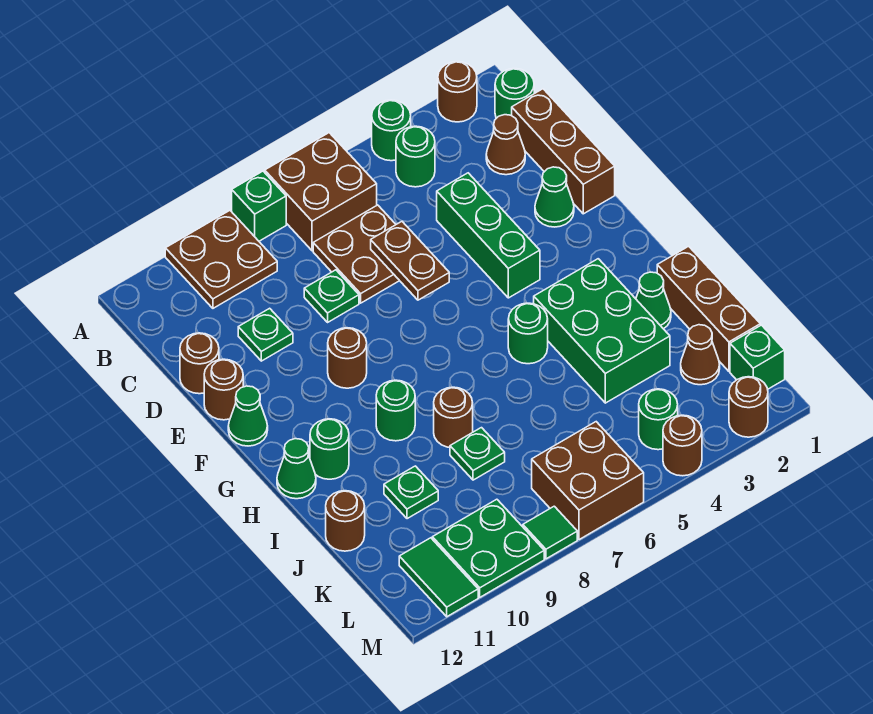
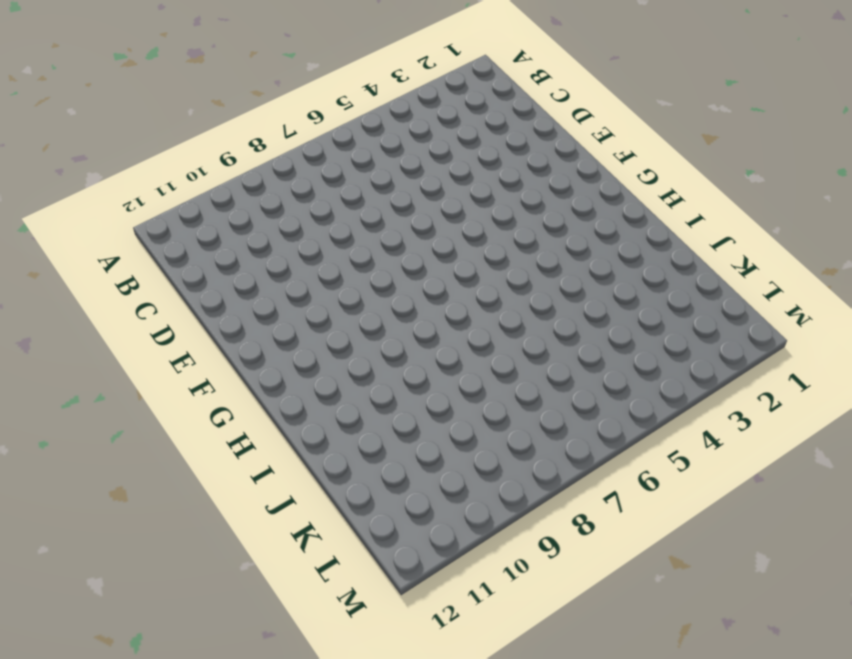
none -> brown 1x1 round brick [438,62,477,122]
none -> green 1x1 round brick [372,100,411,161]
none -> brown 2x2 brick [265,133,377,251]
none -> green 1x1 brick [232,171,286,241]

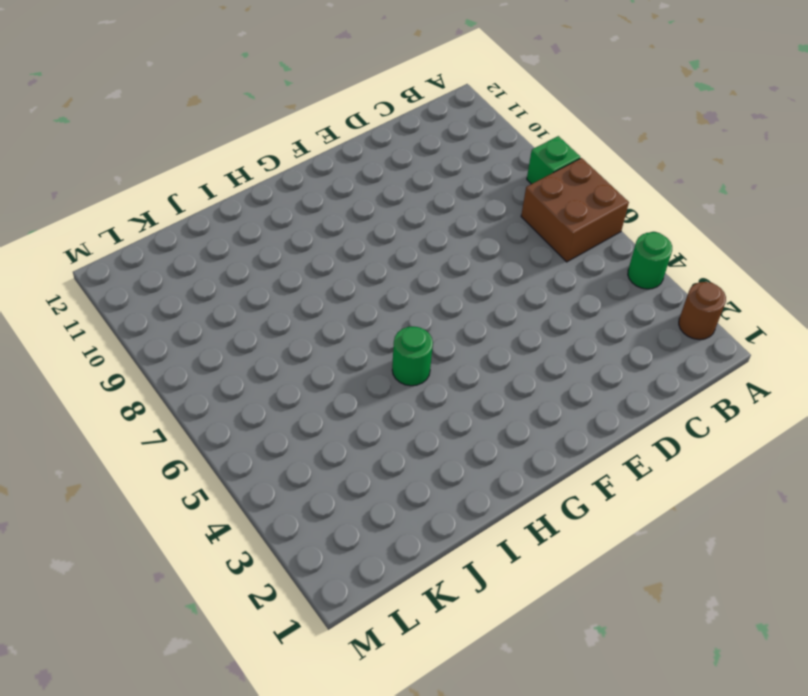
none -> brown 2x2 plate [165,211,277,308]
none -> green 1x1 round brick [495,69,534,118]
none -> green 1x1 round brick [396,126,435,187]
none -> brown 1x3 brick [512,89,615,214]

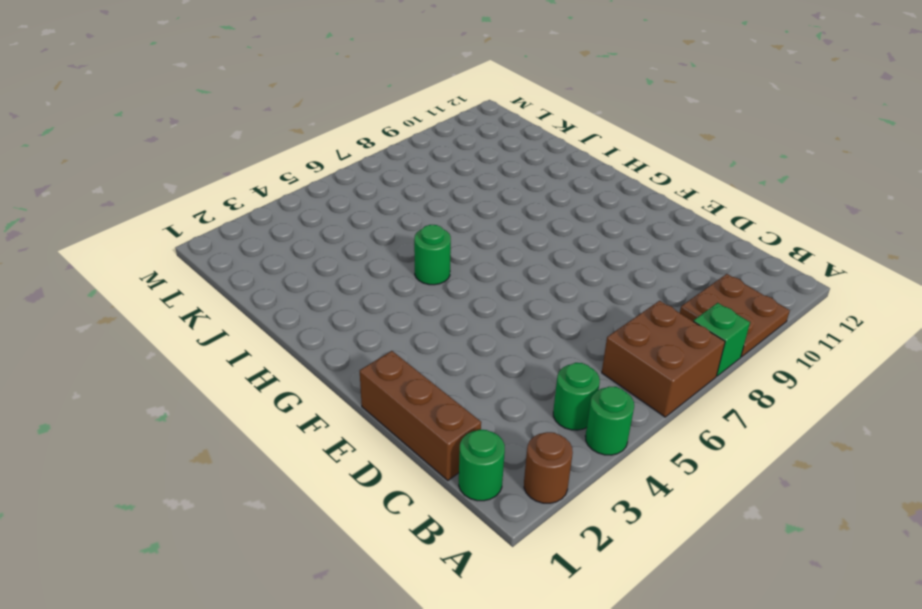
none -> brown 1x1 cone [486,115,525,175]
none -> brown 2x2 plate [313,205,399,303]
none -> green 1x3 brick [437,173,540,298]
none -> green 1x1 plate [304,270,359,322]

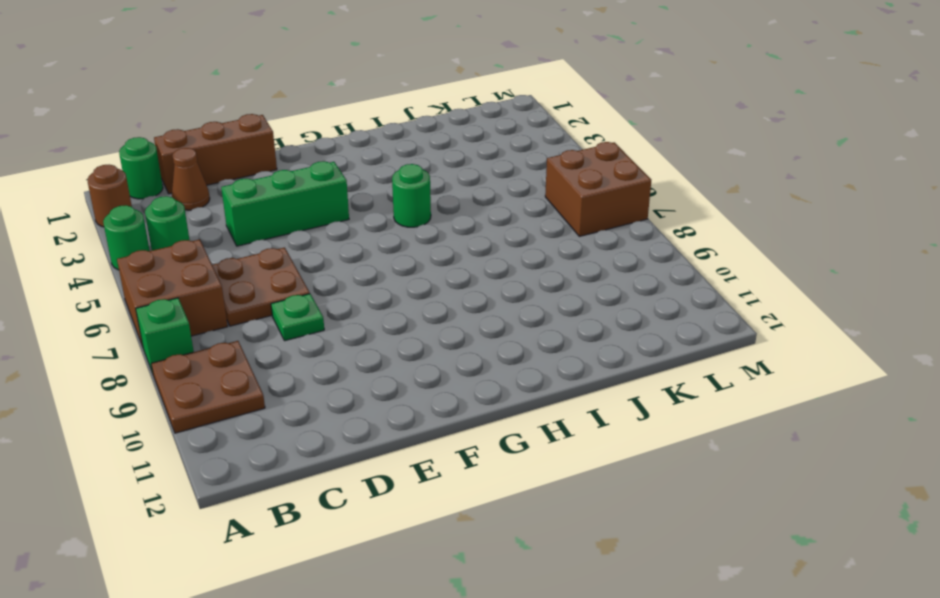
none -> green 1x1 plate [238,308,293,361]
none -> brown 1x1 round brick [180,333,219,394]
none -> green 1x1 cone [535,167,574,227]
none -> brown 1x1 round brick [204,359,243,420]

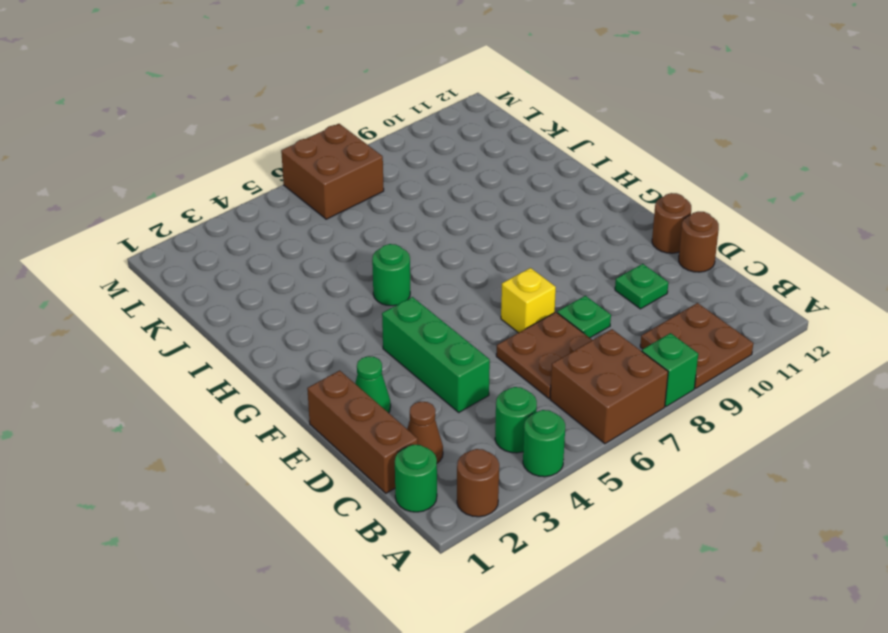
yellow 1x1 brick [501,268,556,333] -> none
none -> brown 1x1 round brick [328,328,367,388]
none -> green 1x1 cone [228,386,268,446]
none -> green 2x3 brick [534,259,670,403]
none -> green 1x1 round brick [376,380,415,441]

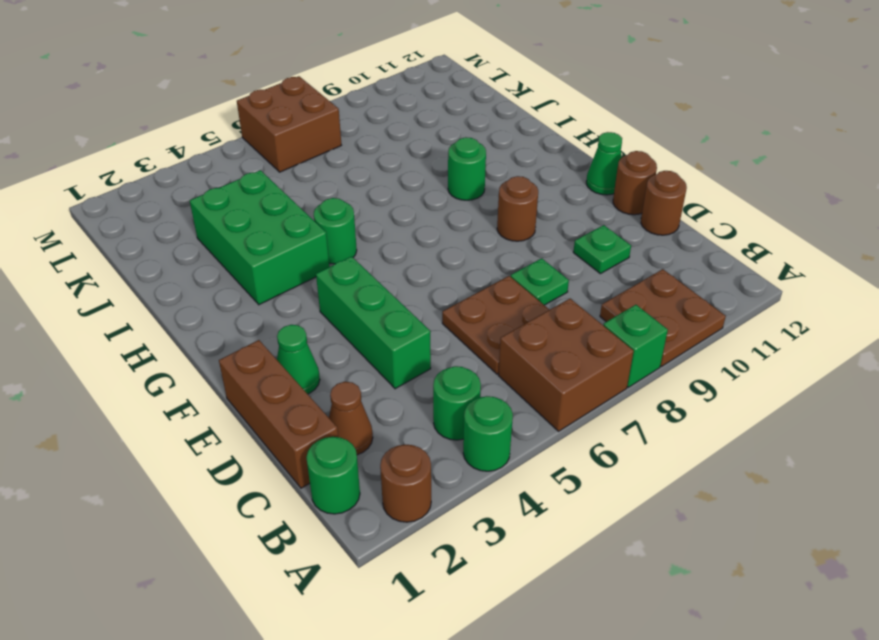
none -> green 1x1 round brick [310,419,349,479]
none -> green 1x1 cone [277,439,316,499]
none -> brown 1x3 brick [657,246,760,371]
none -> green 1x1 cone [636,272,671,329]

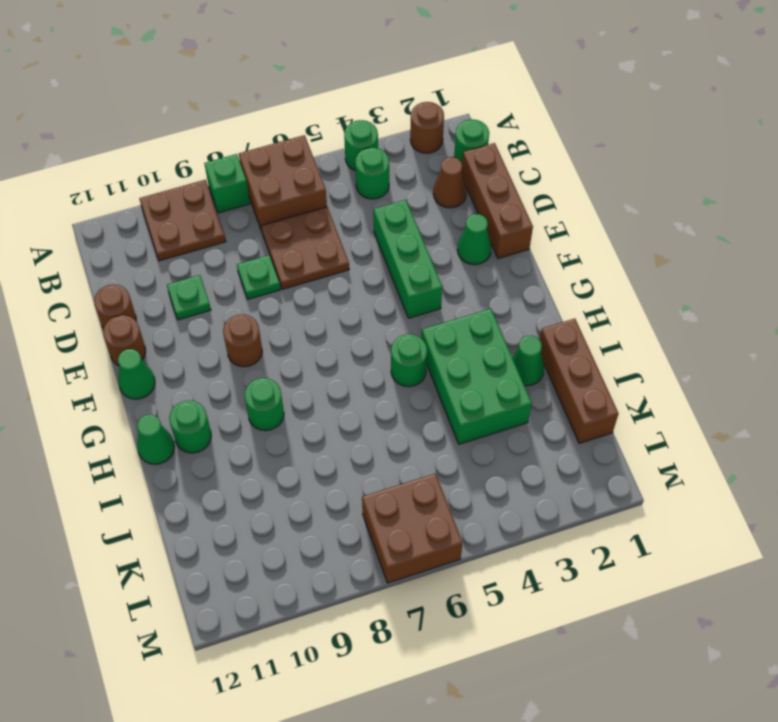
none -> brown 1x1 round brick [434,387,473,447]
none -> green 1x1 plate [450,428,505,480]
none -> green 1x1 plate [384,466,438,519]
none -> brown 1x1 round brick [326,491,365,551]

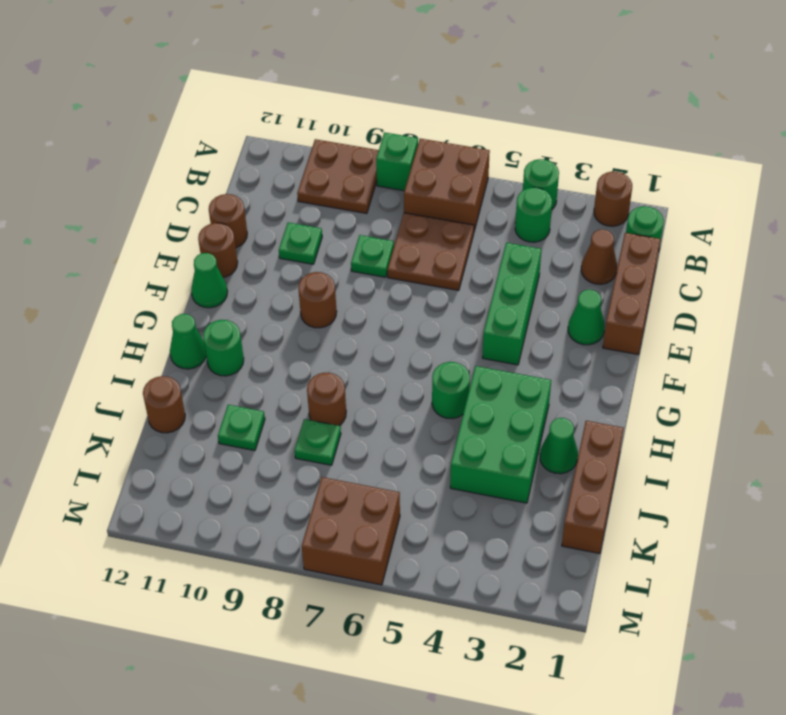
none -> green 1x1 round brick [376,380,415,441]
none -> brown 1x1 cone [681,325,720,385]
none -> green 1x1 brick [730,325,785,389]
none -> green 1x1 round brick [639,389,678,450]

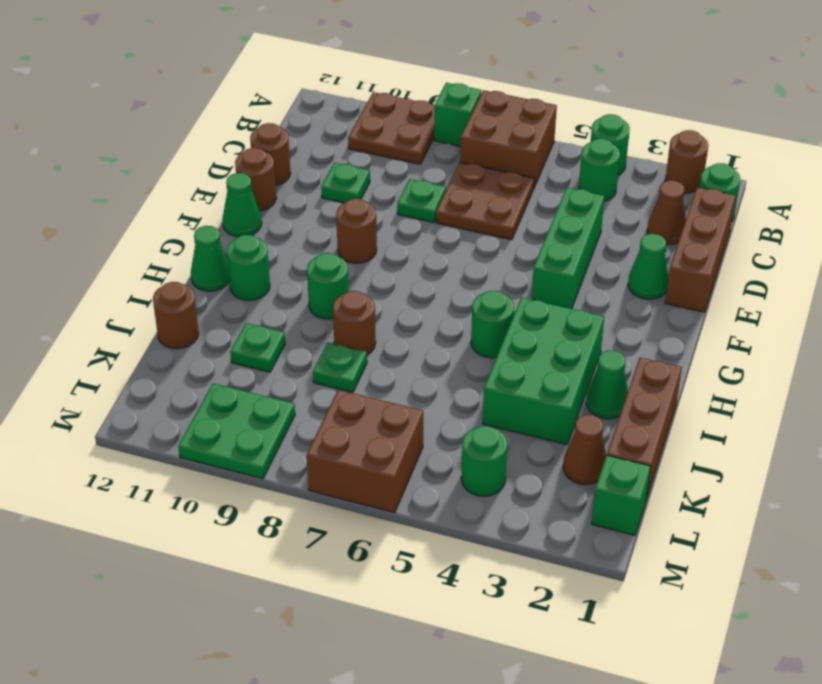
none -> green 1x2 tile [399,538,478,617]
none -> brown 1x1 round brick [729,377,768,437]
none -> brown 1x1 round brick [663,415,702,476]
none -> green 1x1 tile [523,506,577,559]

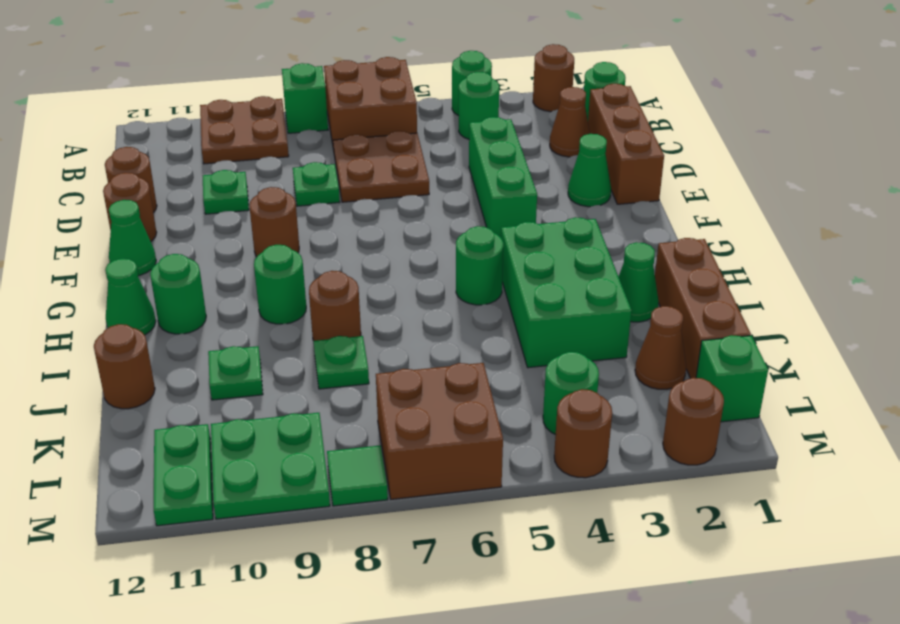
green 1x2 plate [154,424,213,526] -> green 1x2 tile [399,538,478,617]
none -> brown 1x2 plate [371,222,449,300]

